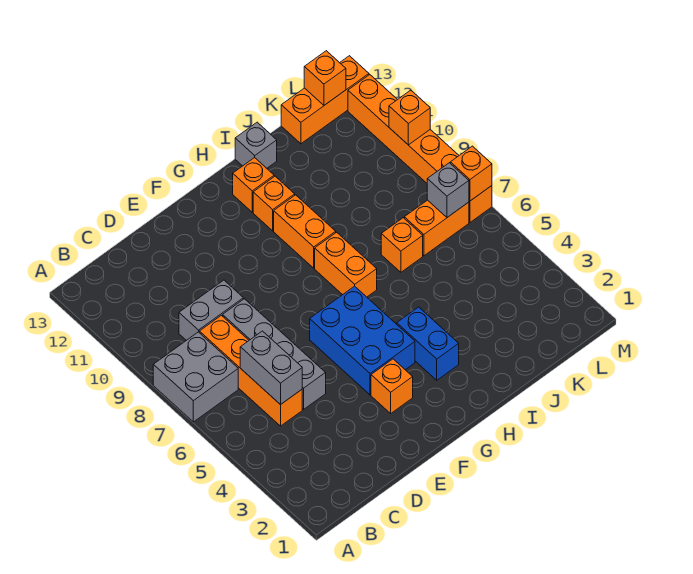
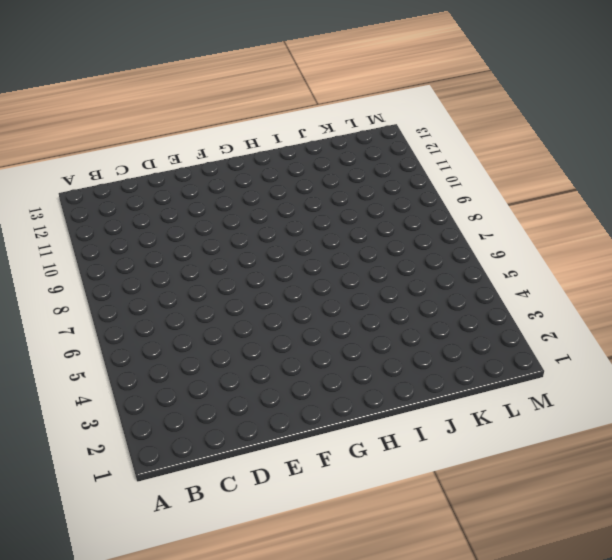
none -> grey 2x2 brick [153,332,238,422]
none -> orange 1x4 brick [199,315,302,426]
none -> grey 1x2 brick [179,280,243,340]

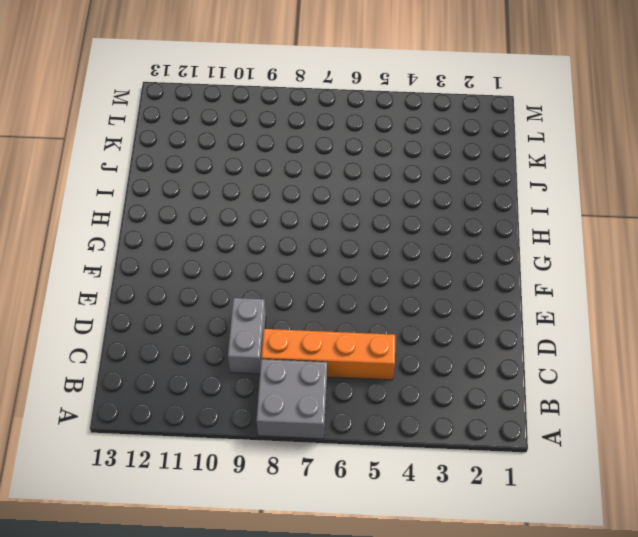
none -> grey 1x4 brick [223,299,326,409]
none -> orange 1x1 brick [371,359,413,413]
none -> blue 2x3 brick [310,286,415,395]

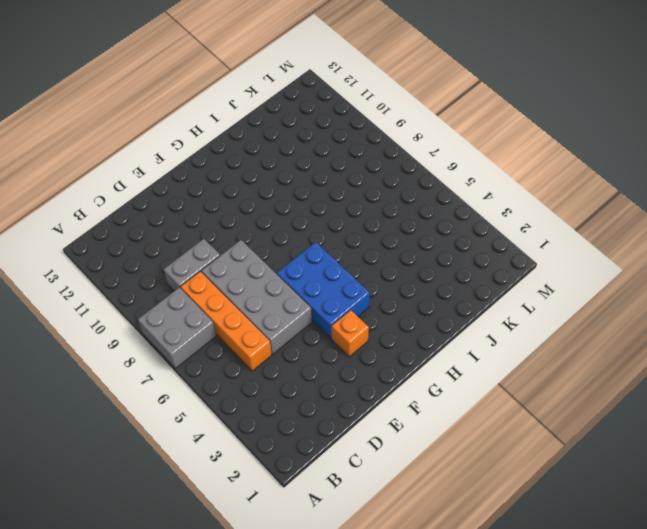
grey 2x4 brick [201,240,312,354] -> grey 1x4 brick [223,299,326,409]
none -> blue 1x2 brick [397,307,459,380]
none -> orange 1x2 brick [315,232,377,297]
none -> orange 1x2 brick [274,195,336,268]

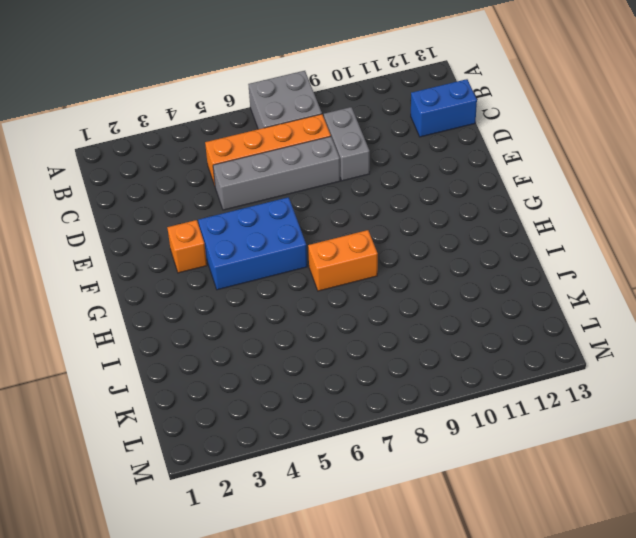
blue 1x2 brick [411,79,477,137] -> blue 1x2 brick moved to [397,307,459,380]
none -> orange 1x2 brick [274,195,336,268]
none -> orange 1x1 brick [253,176,295,231]
none -> orange 1x1 brick [233,158,274,212]

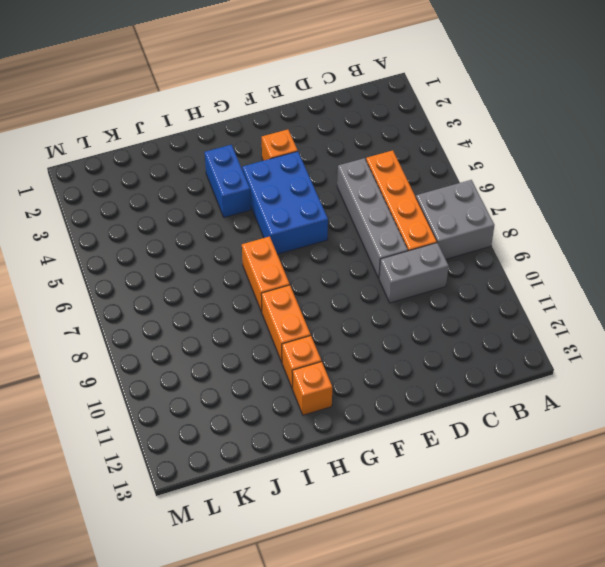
none -> grey 1x1 brick [235,122,277,168]
none -> orange 1x1 brick [381,218,423,272]
none -> orange 1x2 brick [404,200,469,256]

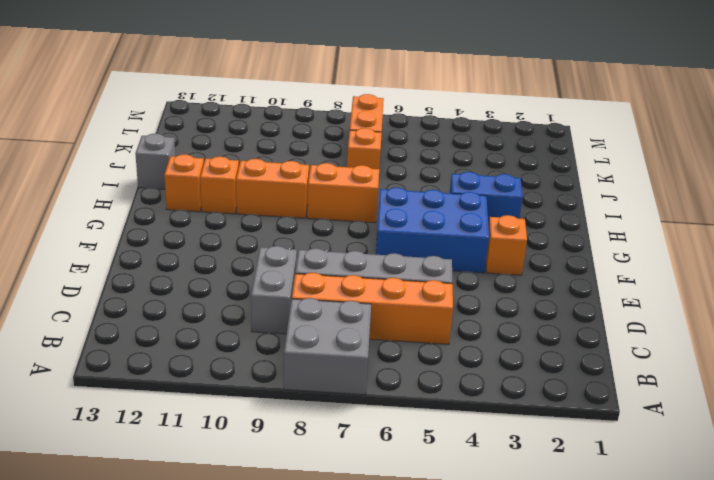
none -> orange 1x3 brick [281,56,369,144]
none -> orange 1x6 brick [348,75,492,222]
none -> grey 1x2 brick [240,331,302,405]

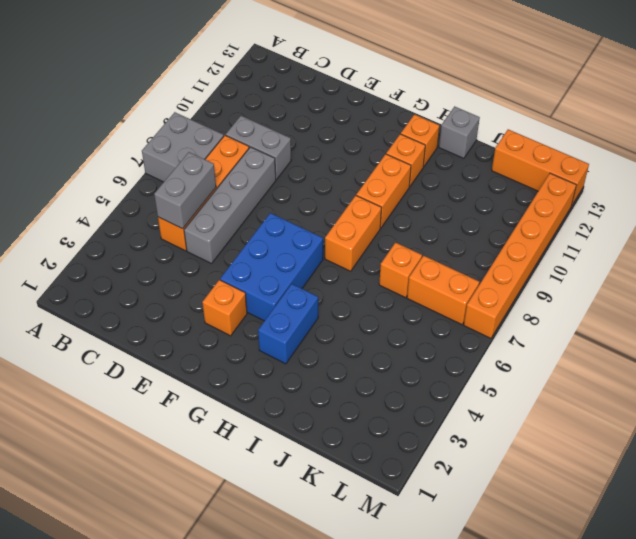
none -> grey 1x1 brick [427,163,469,217]
none -> orange 1x1 brick [304,51,346,105]
none -> orange 1x1 brick [450,146,492,201]

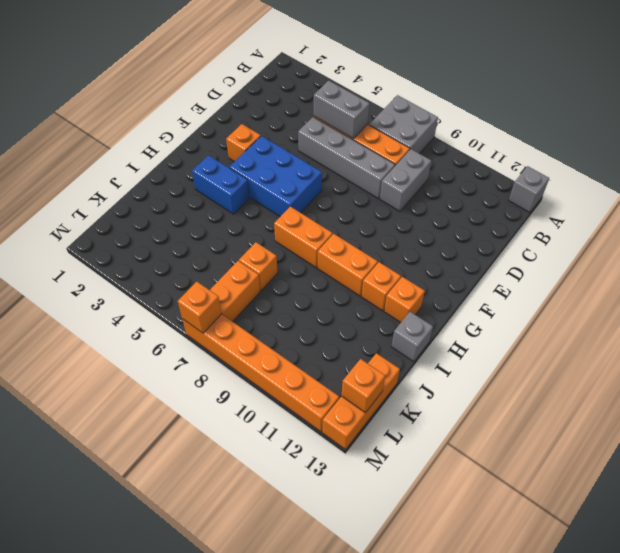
grey 1x1 brick [509,166,549,212] -> grey 1x1 brick moved to [427,163,469,217]
none -> orange 1x1 brick [389,90,430,145]

